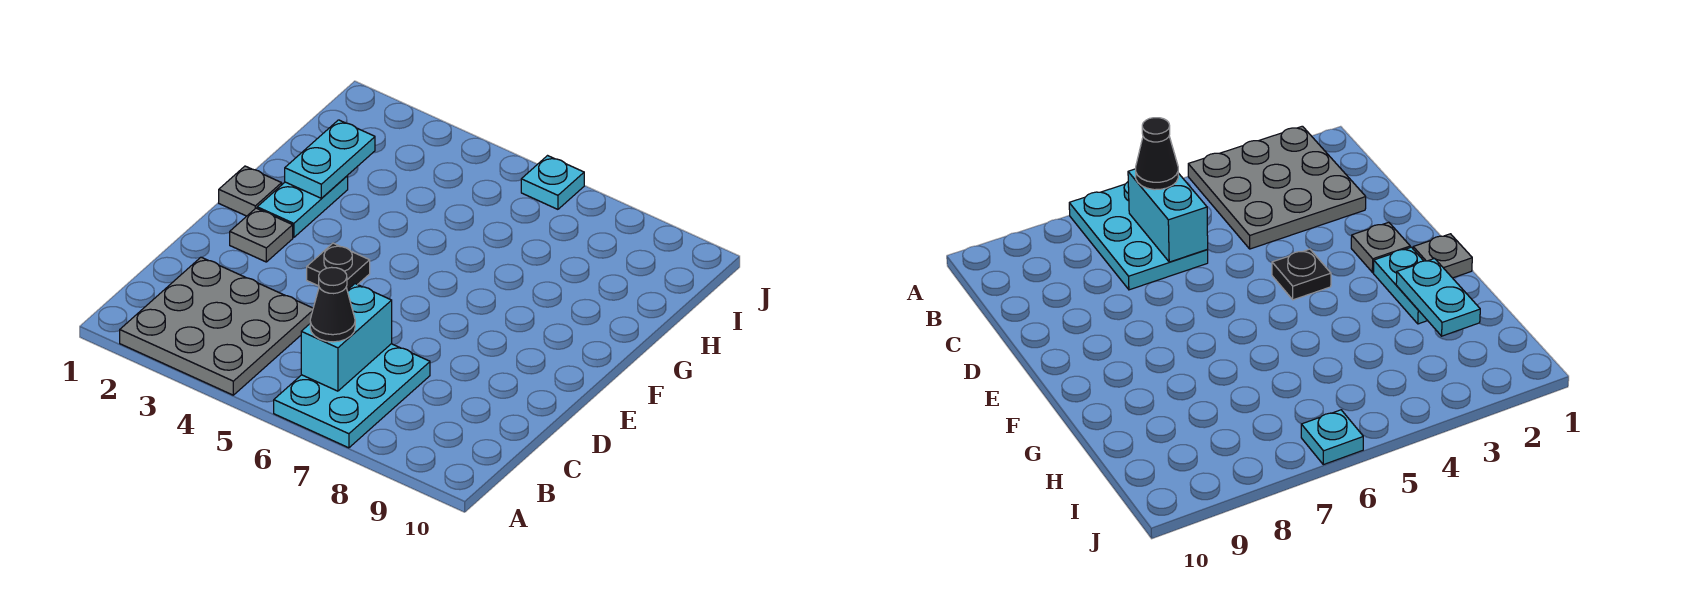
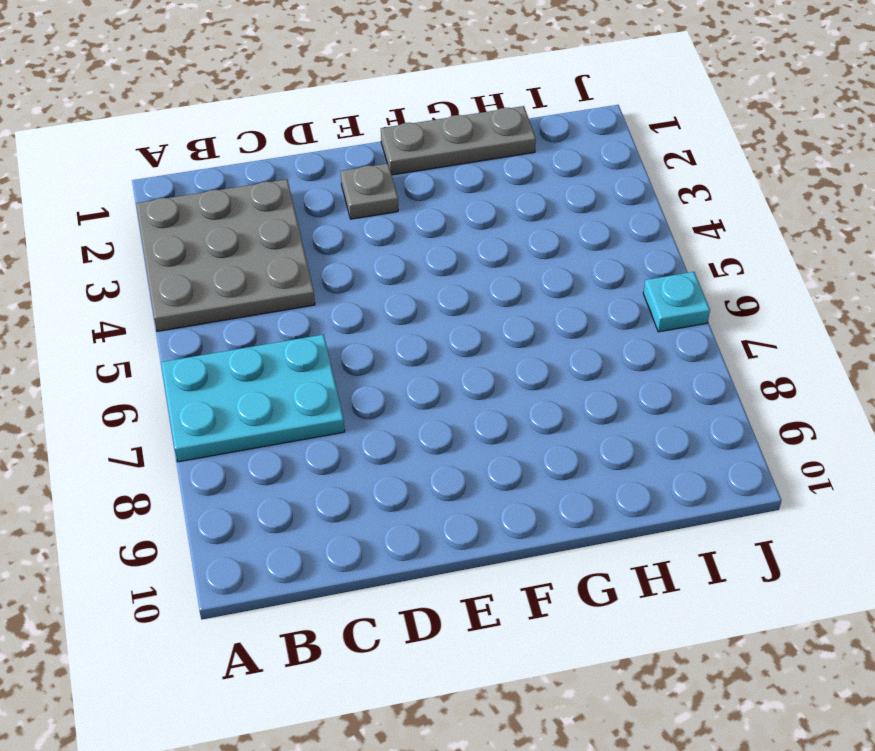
grey 1x3 plate [381,106,536,175] -> grey 1x1 plate [219,166,282,216]
none -> black 1x1 plate [307,243,370,290]
none -> cyan 1x2 plate [257,176,348,237]

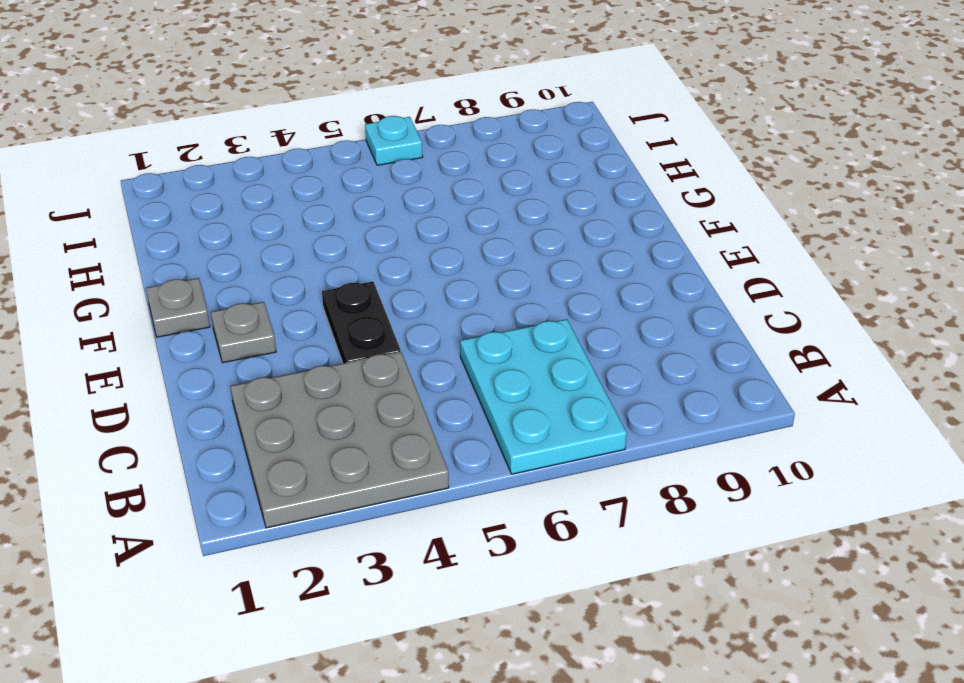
black 1x2 plate [322,282,401,363] -> black 1x1 plate [307,243,370,290]
none -> cyan 1x2 plate [257,176,348,237]
none -> cyan 1x2 brick [301,284,392,391]

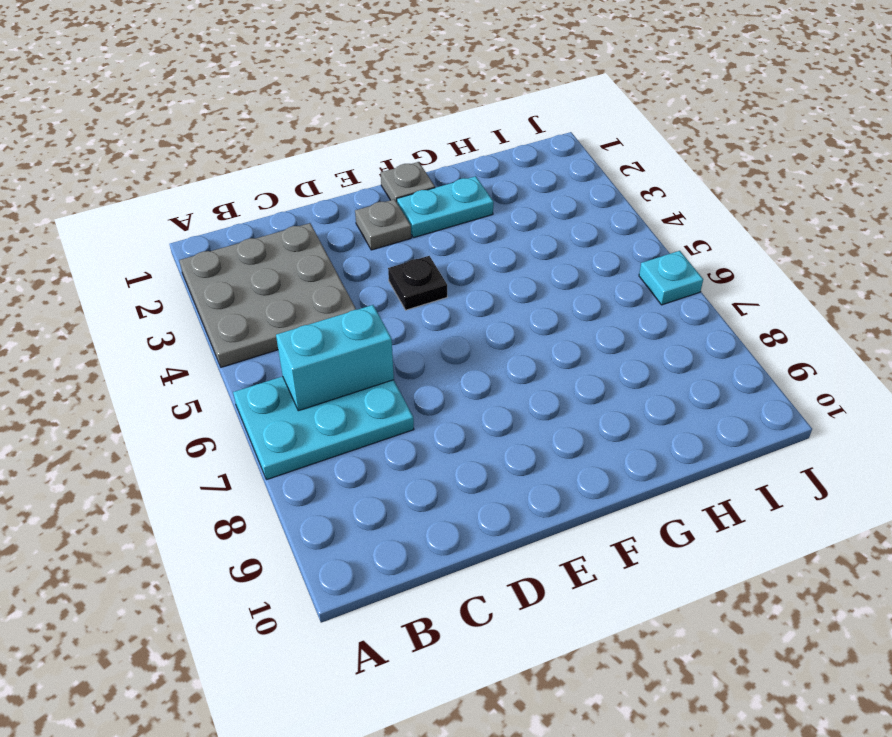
none -> cyan 1x2 plate [285,120,375,198]
none -> black 1x1 cone [310,267,355,342]

